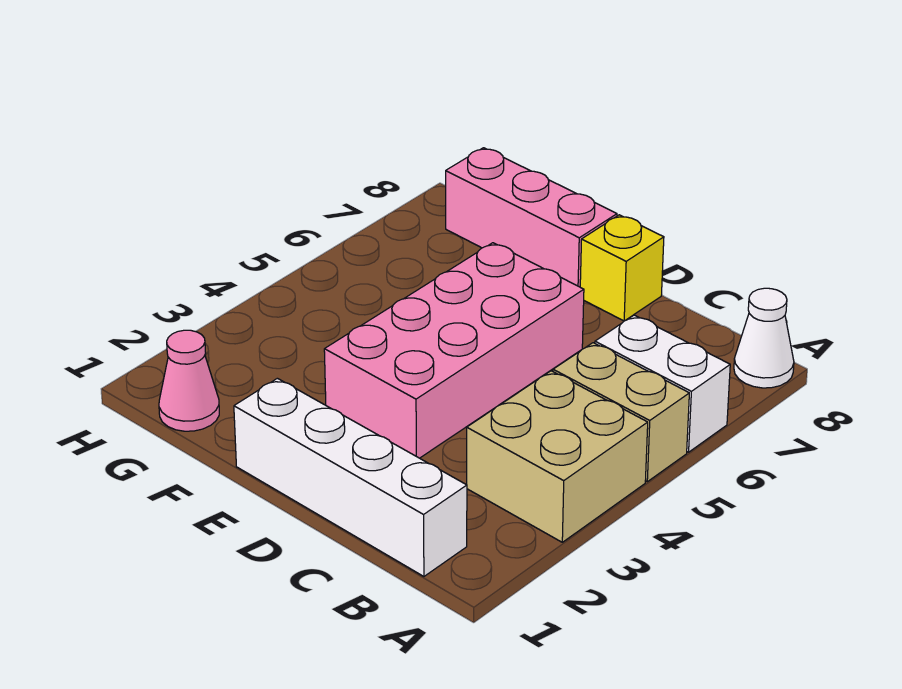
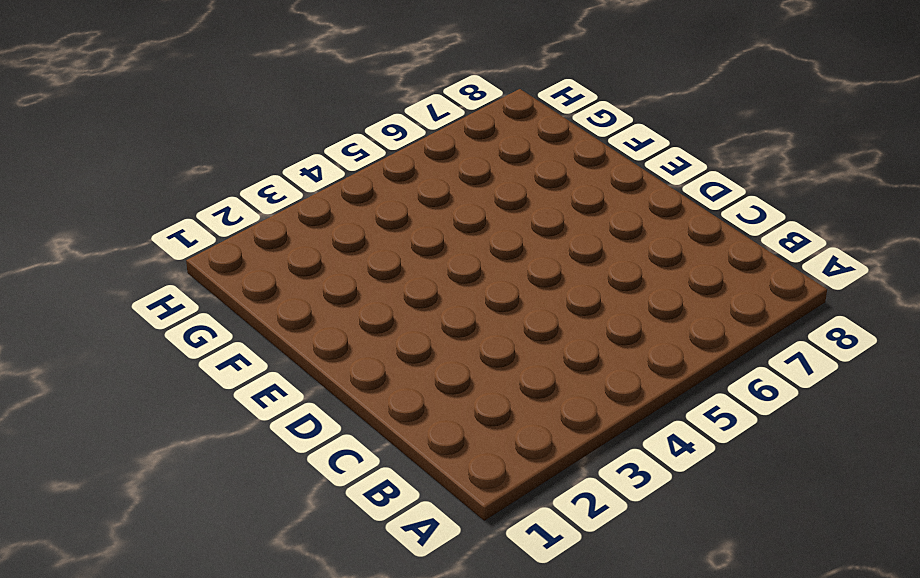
none -> tan 2x2 brick [467,371,648,542]
none -> tan 1x2 brick [553,343,689,482]

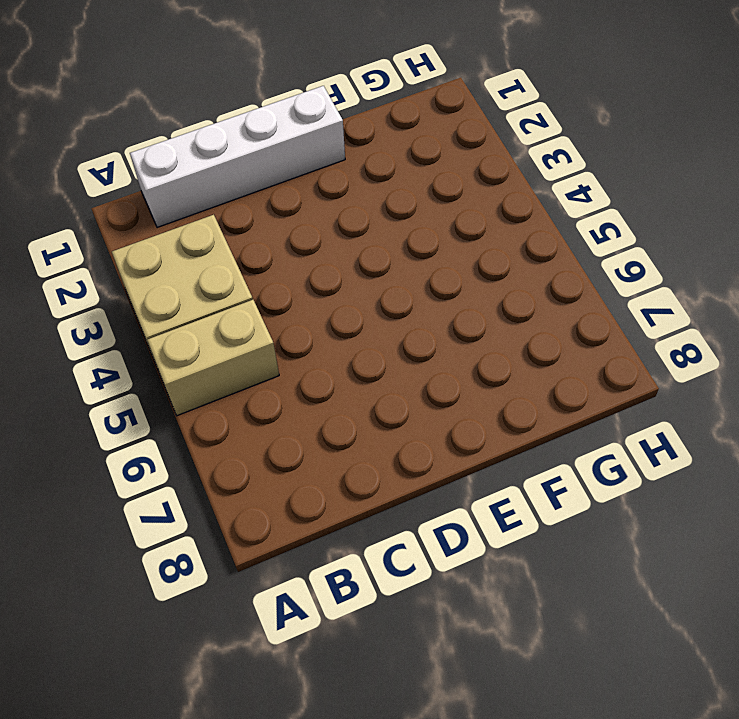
none -> white 1x2 brick [595,315,730,452]
none -> white 1x1 cone [734,288,794,388]

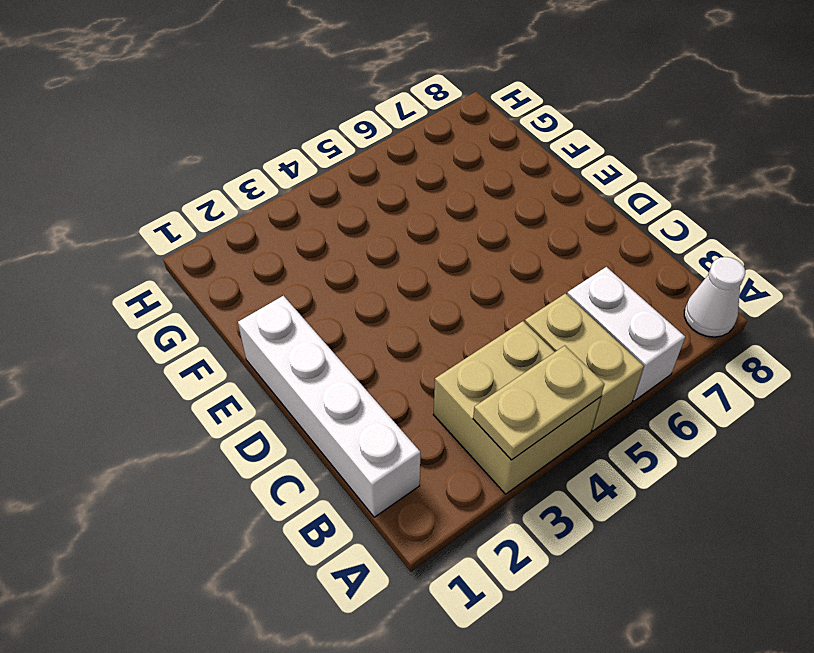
tan 1x2 plate [473,346,604,460] -> none
none -> pink 2x4 brick [324,243,584,458]
none -> yellow 1x1 brick [580,215,664,321]

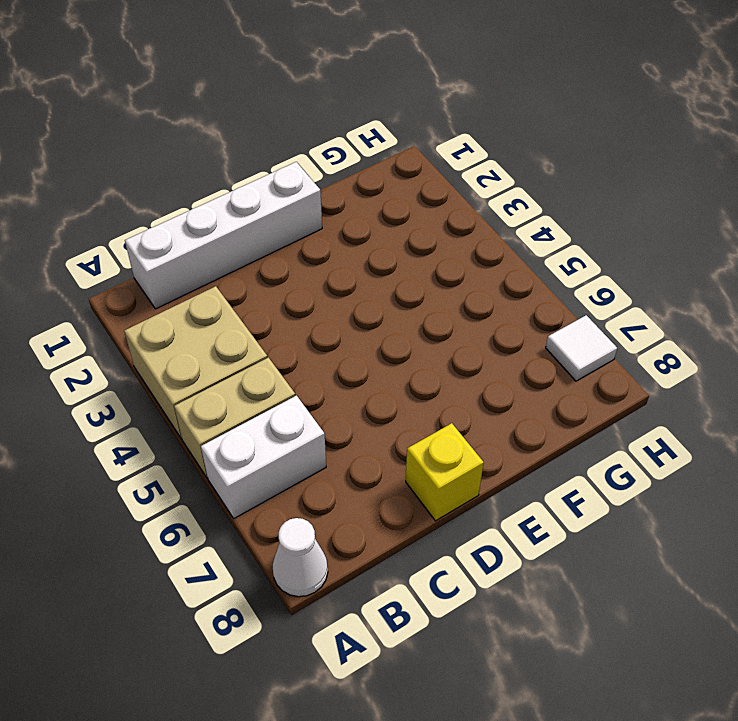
white 1x1 tile [546,315,617,381] -> none
none -> pink 2x4 brick [324,243,584,458]
none -> pink 1x3 brick [446,148,617,287]

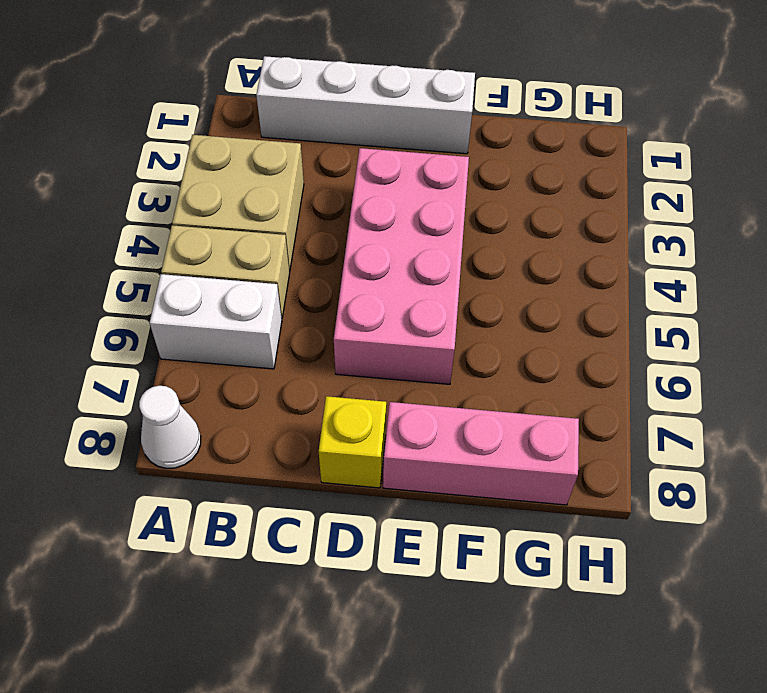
none -> pink 1x1 cone [159,330,219,431]

